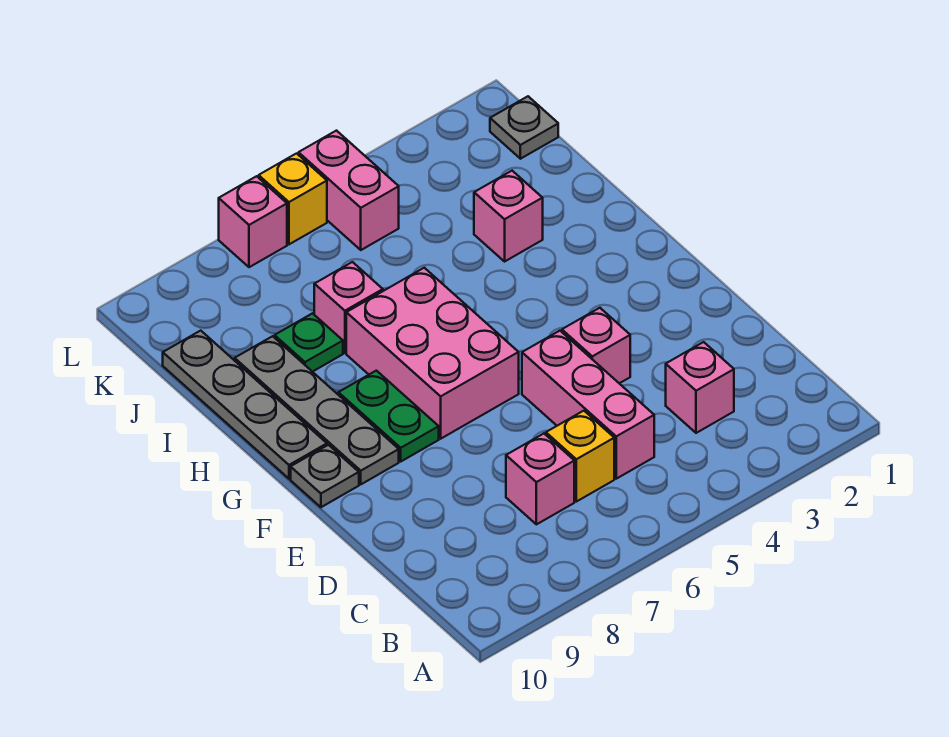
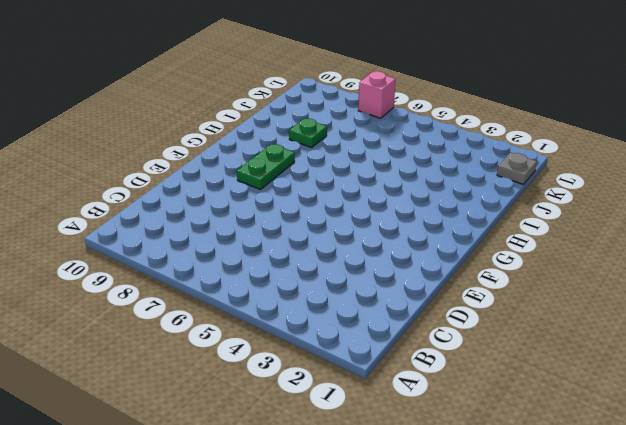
none -> pink 1x1 brick [666,342,734,433]
none -> pink 1x3 brick [522,331,654,479]
none -> yellow 1x1 brick [546,411,614,502]

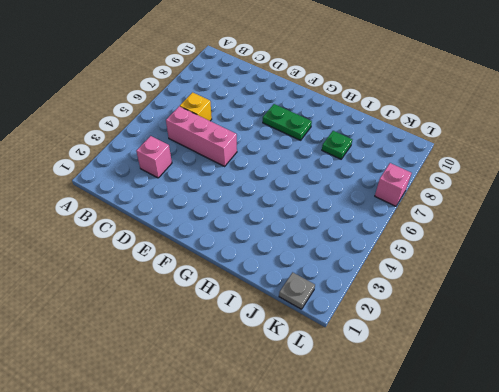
none -> pink 1x1 brick [506,434,574,524]
none -> pink 1x1 brick [562,308,630,383]
none -> pink 2x3 brick [346,268,519,439]

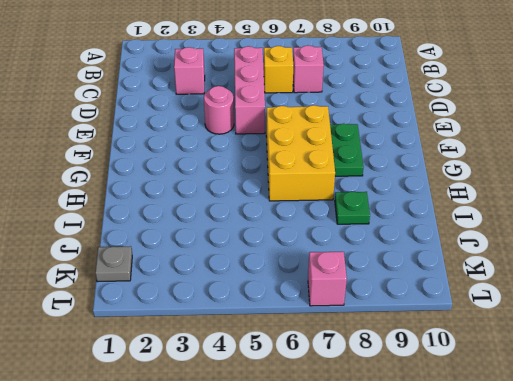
pink 1x1 round brick [204,86,234,134] -> pink 1x1 brick [562,308,630,383]
yellow 2x3 brick [266,105,335,201] -> pink 2x3 brick [346,268,519,439]
none -> grey 1x4 plate [235,336,399,484]
none -> grey 1x1 plate [291,445,359,507]
none -> grey 1x4 plate [163,331,327,479]

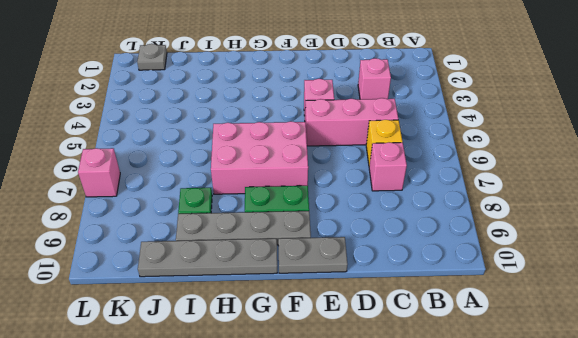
grey 1x2 plate [278,237,347,273] -> grey 1x1 plate [291,445,359,507]
none -> pink 1x1 brick [474,171,543,261]
none -> pink 1x1 brick [314,262,383,353]
none -> pink 1x2 brick [299,131,399,250]

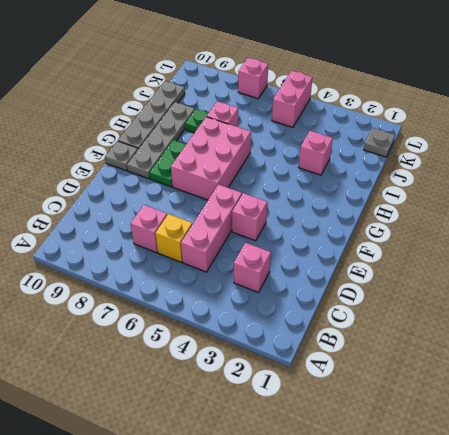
none -> yellow 1x1 brick [259,154,327,244]

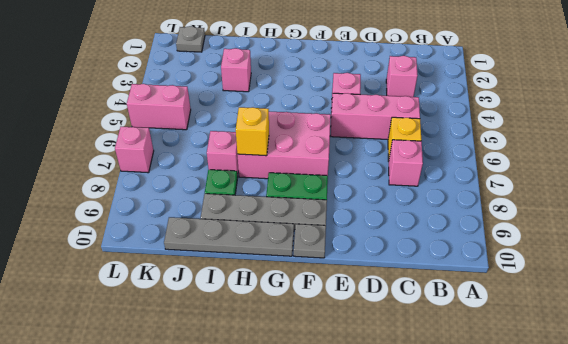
yellow 1x1 brick [236,107,269,156] -> yellow 1x1 brick moved to [259,154,327,244]

